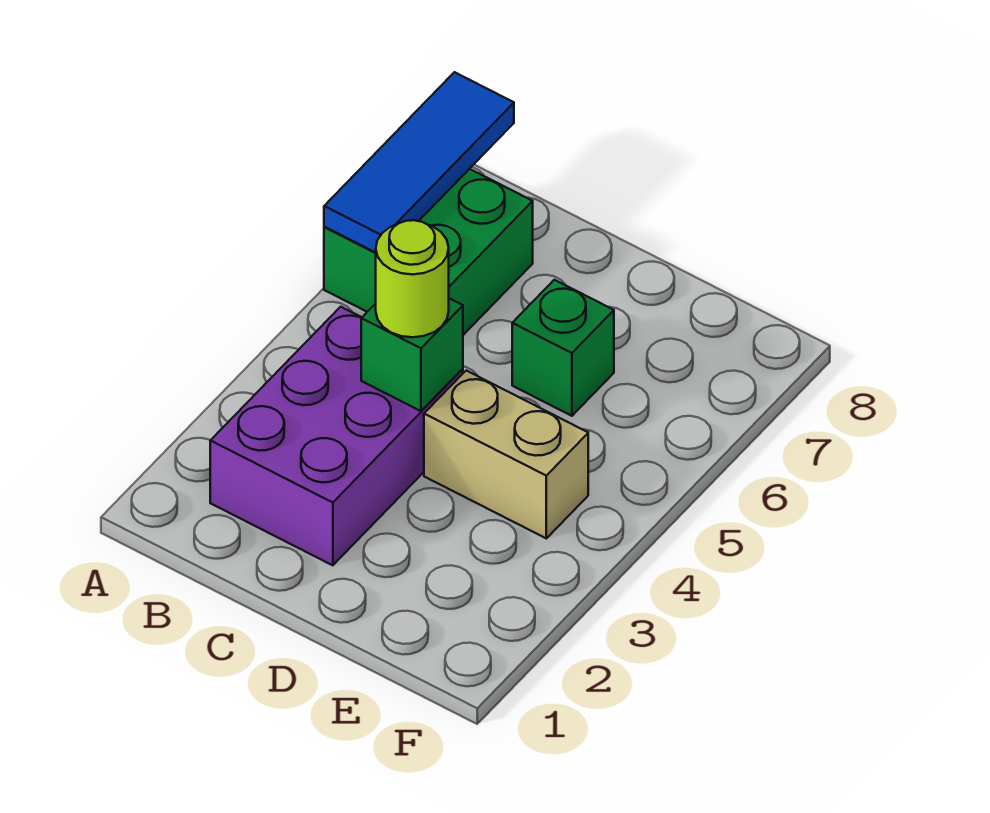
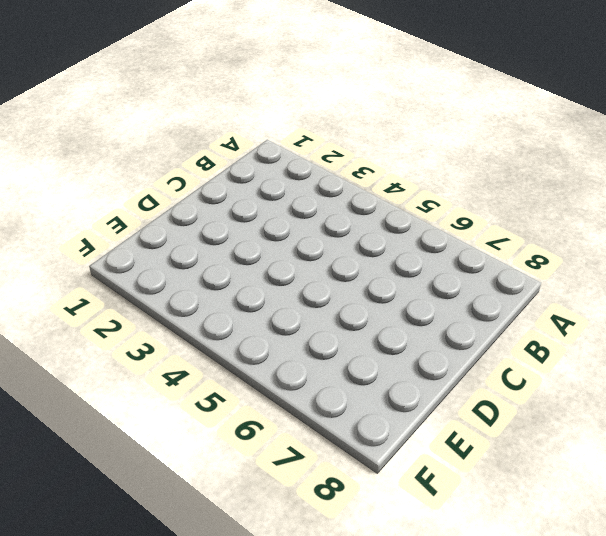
none -> green 2x2 brick [324,169,533,335]
none -> purple 2x3 brick [210,307,463,565]

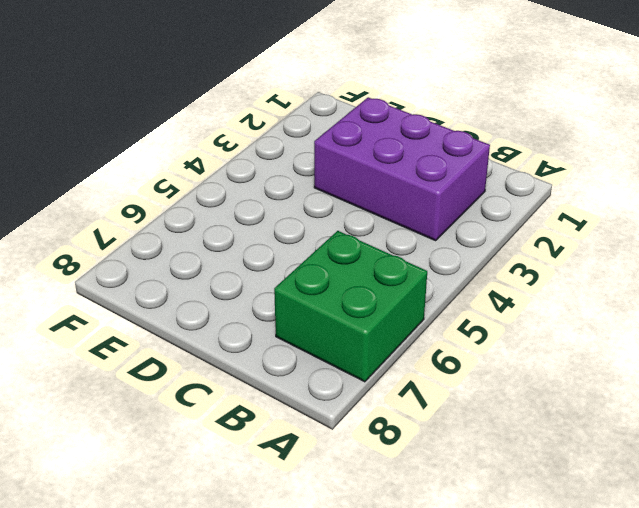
purple 2x3 brick [314,97,490,241] -> purple 2x3 brick turned to [210,307,463,565]
none -> tan 1x2 brick [424,371,588,538]
none -> green 1x1 brick [512,280,614,416]

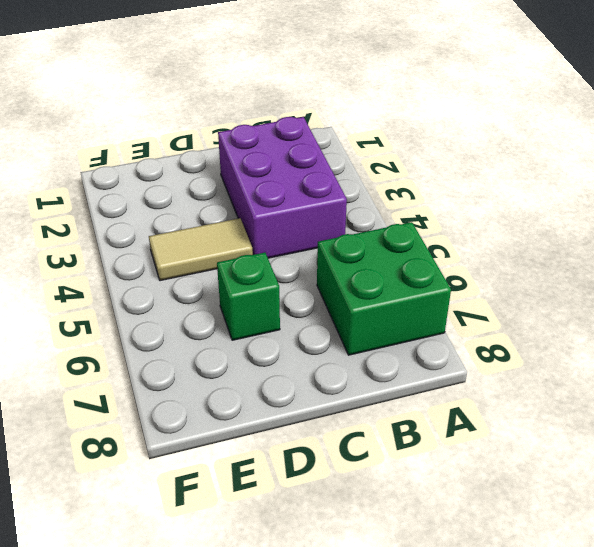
tan 1x2 tile [149,218,253,281] -> tan 1x2 brick [424,371,588,538]
none -> blue 1x3 tile [324,72,514,253]
none -> green 1x1 brick [361,298,463,411]

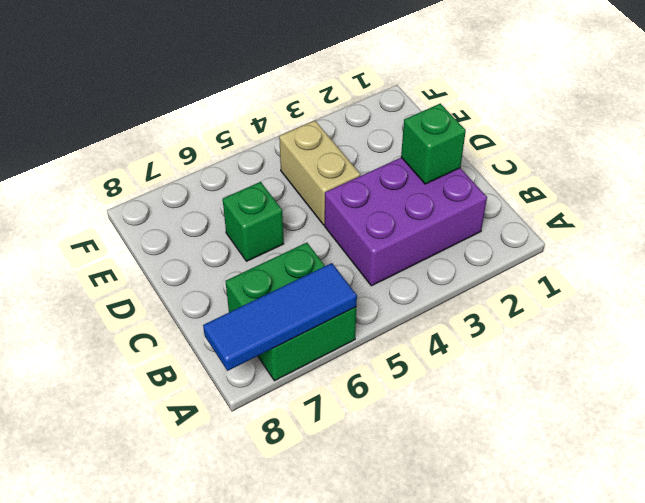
green 1x1 brick [401,104,466,184] -> green 1x1 brick moved to [361,298,463,411]
none -> lime 1x1 round brick [376,220,449,337]

